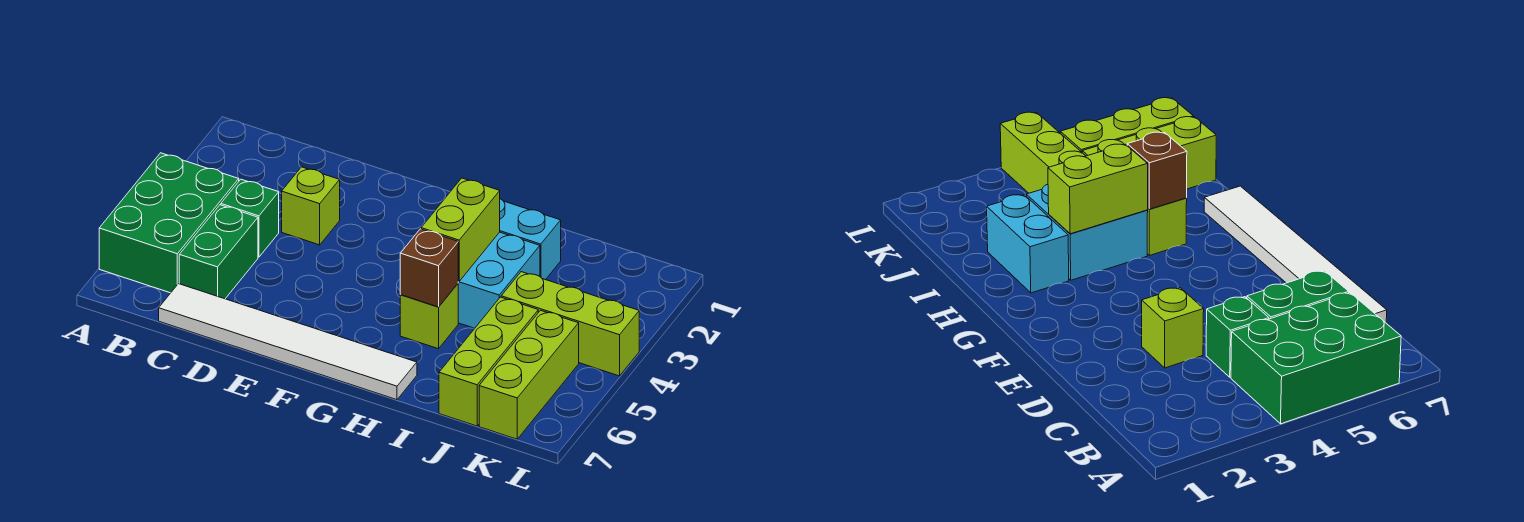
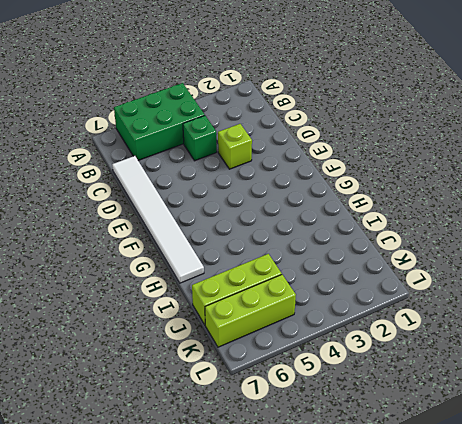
none -> green 1x2 brick [179,205,258,299]
none -> cyan 1x2 brick [500,199,561,280]
none -> cyan 2x2 brick [458,232,540,328]

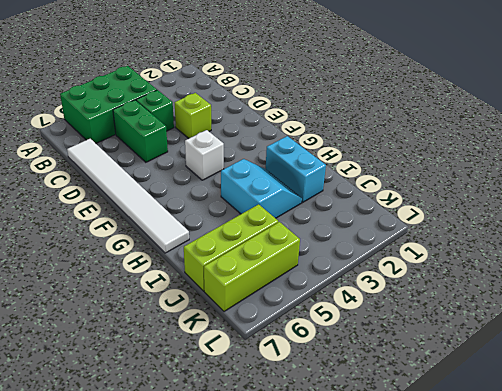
green 1x2 brick [113,100,168,162] -> green 1x2 brick turned to [179,205,258,299]
white 1x1 brick [185,130,224,180] -> none
cyan 2x2 slope [221,159,302,218] -> cyan 2x2 brick [458,232,540,328]
none -> lime 1x1 brick [400,284,458,349]
none -> lime 1x3 brick [501,272,639,376]
none -> lime 1x2 brick [421,178,500,281]

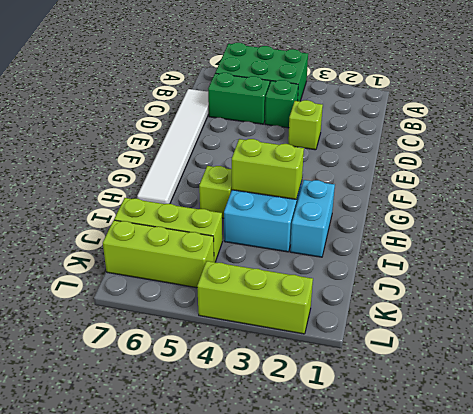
lime 1x3 brick [197,261,313,334] -> lime 1x3 brick turned to [501,272,639,376]
none -> brown 1x1 brick [400,229,458,307]

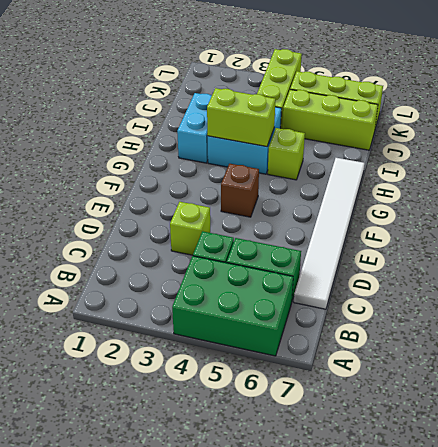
brown 1x1 brick [221,164,259,217] -> brown 1x1 brick moved to [400,229,458,307]

